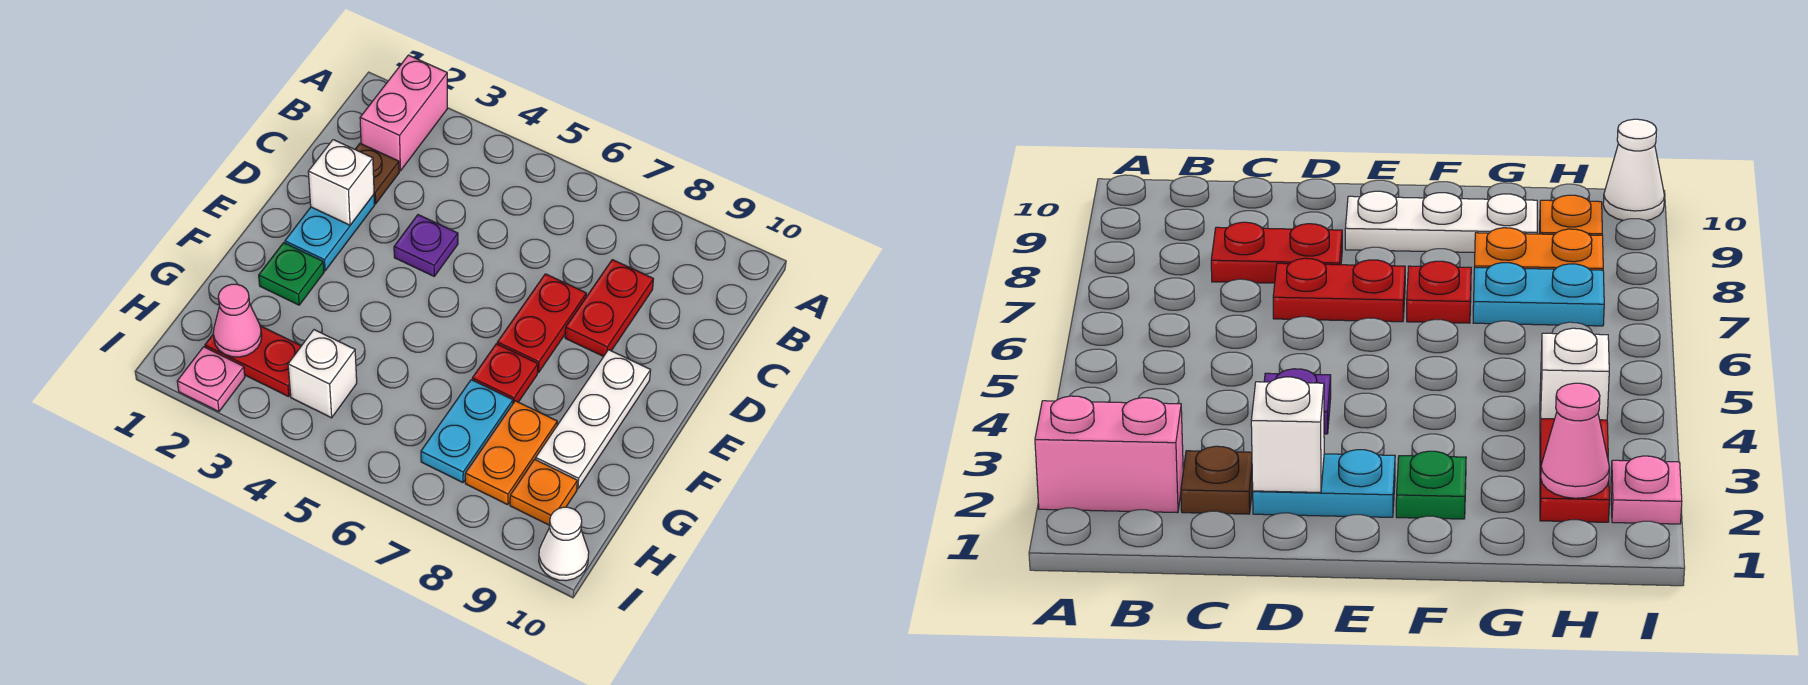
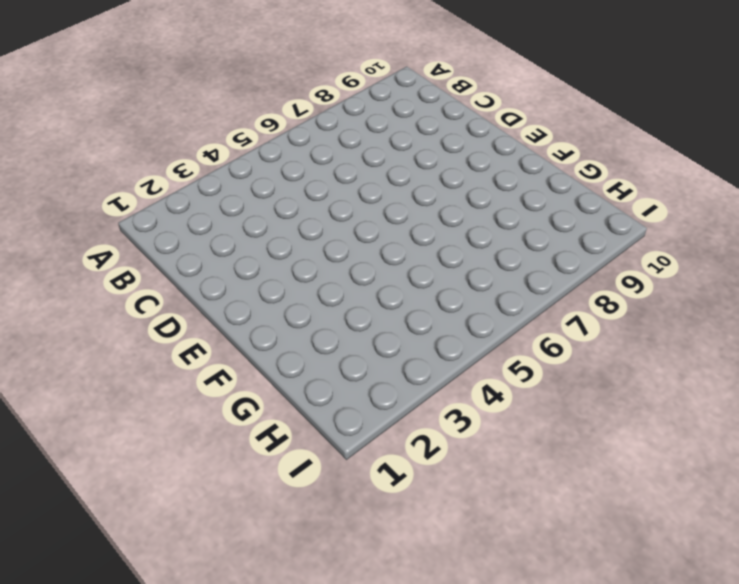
none -> pink 1x2 brick [360,55,447,171]
none -> brown 1x1 plate [355,143,399,204]
none -> red 1x2 plate [565,260,653,357]

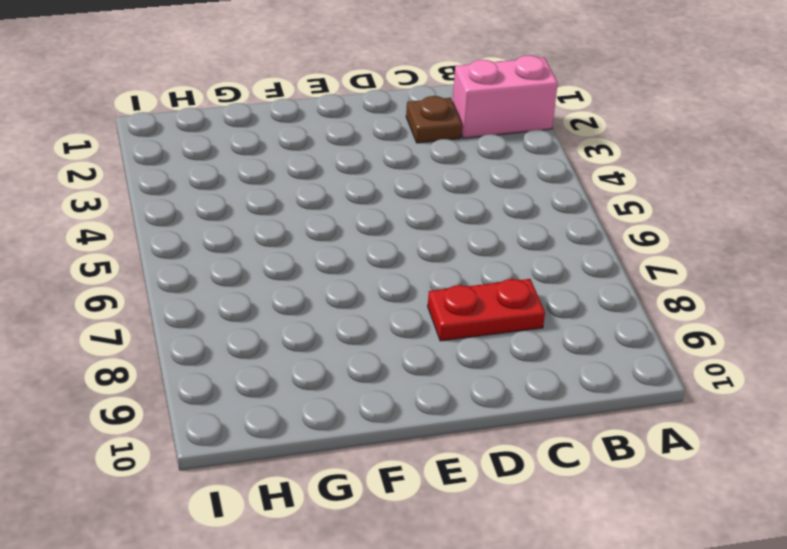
none -> cyan 1x2 plate [285,195,375,271]
none -> purple 1x1 plate [394,215,458,276]
none -> red 1x2 plate [497,274,586,373]

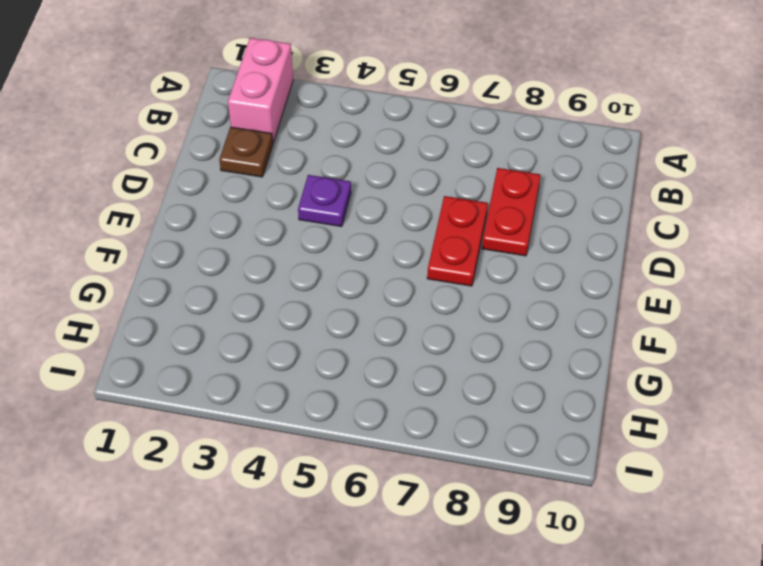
none -> cyan 1x2 plate [285,195,375,271]
none -> white 1x3 plate [536,350,651,489]
none -> green 1x1 plate [259,243,324,305]

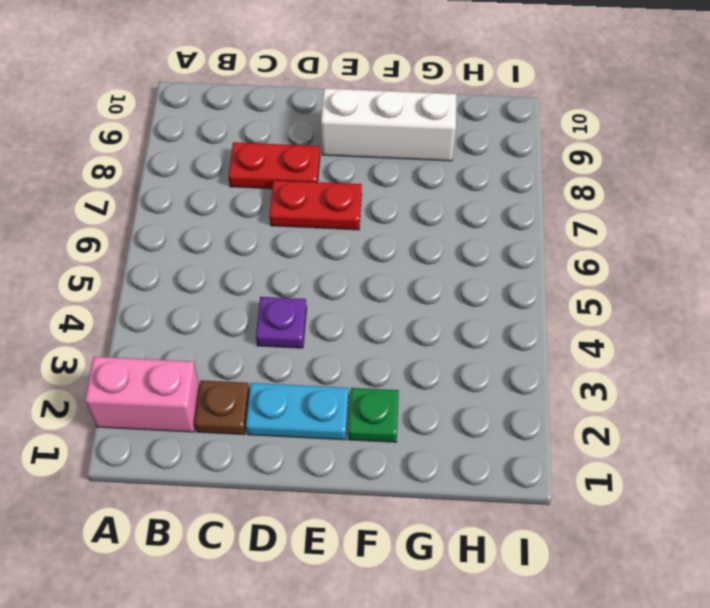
white 1x3 brick [321,88,456,161] -> white 1x3 plate [536,350,651,489]
none -> red 1x1 plate [472,344,538,403]
none -> cyan 1x2 plate [421,380,513,483]
none -> orange 1x2 plate [465,401,557,505]

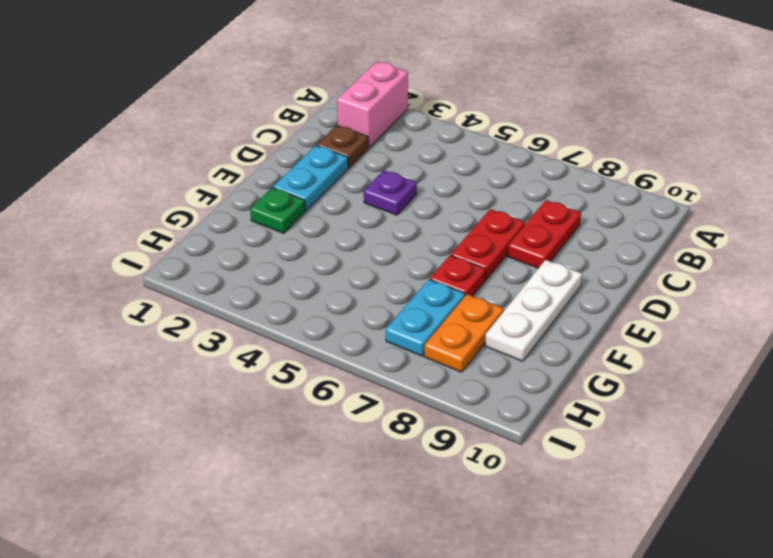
none -> red 1x2 plate [205,326,301,397]
none -> white 1x1 brick [288,330,357,418]
none -> orange 1x1 plate [510,459,577,525]

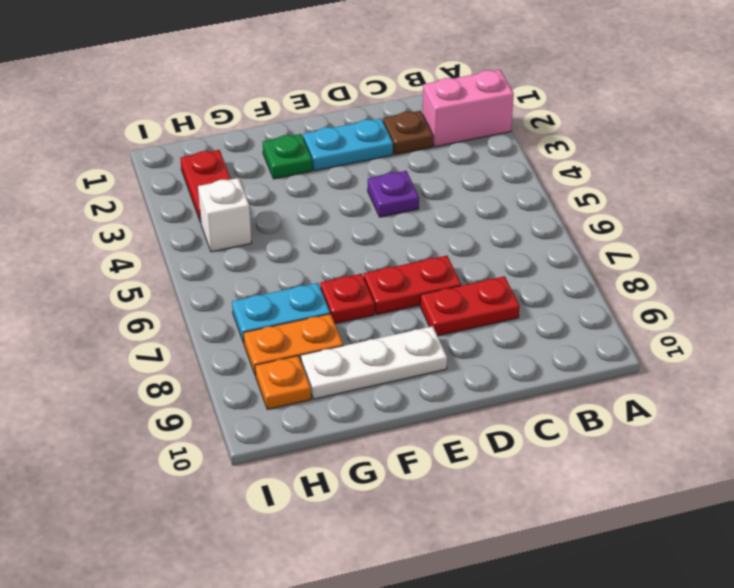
none -> pink 1x1 plate [177,347,245,412]
none -> white 1x1 cone [539,507,589,581]
none -> white 1x1 brick [308,140,374,225]

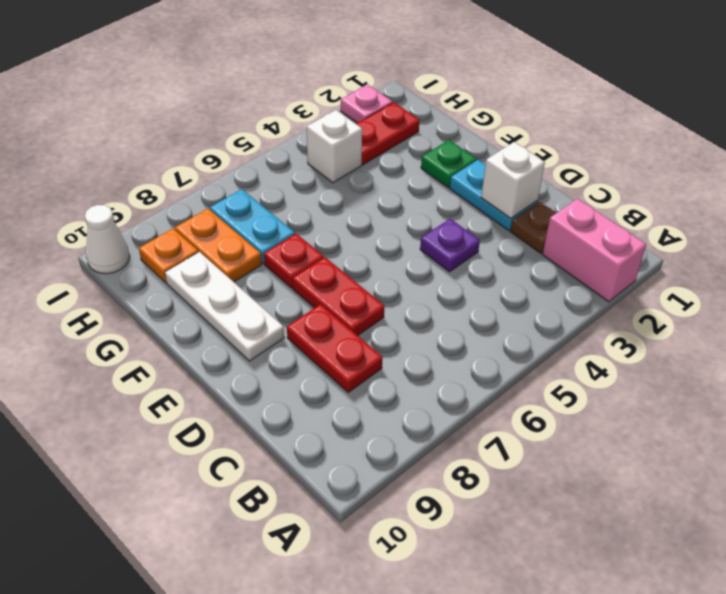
none -> pink 1x1 cone [213,284,262,357]

